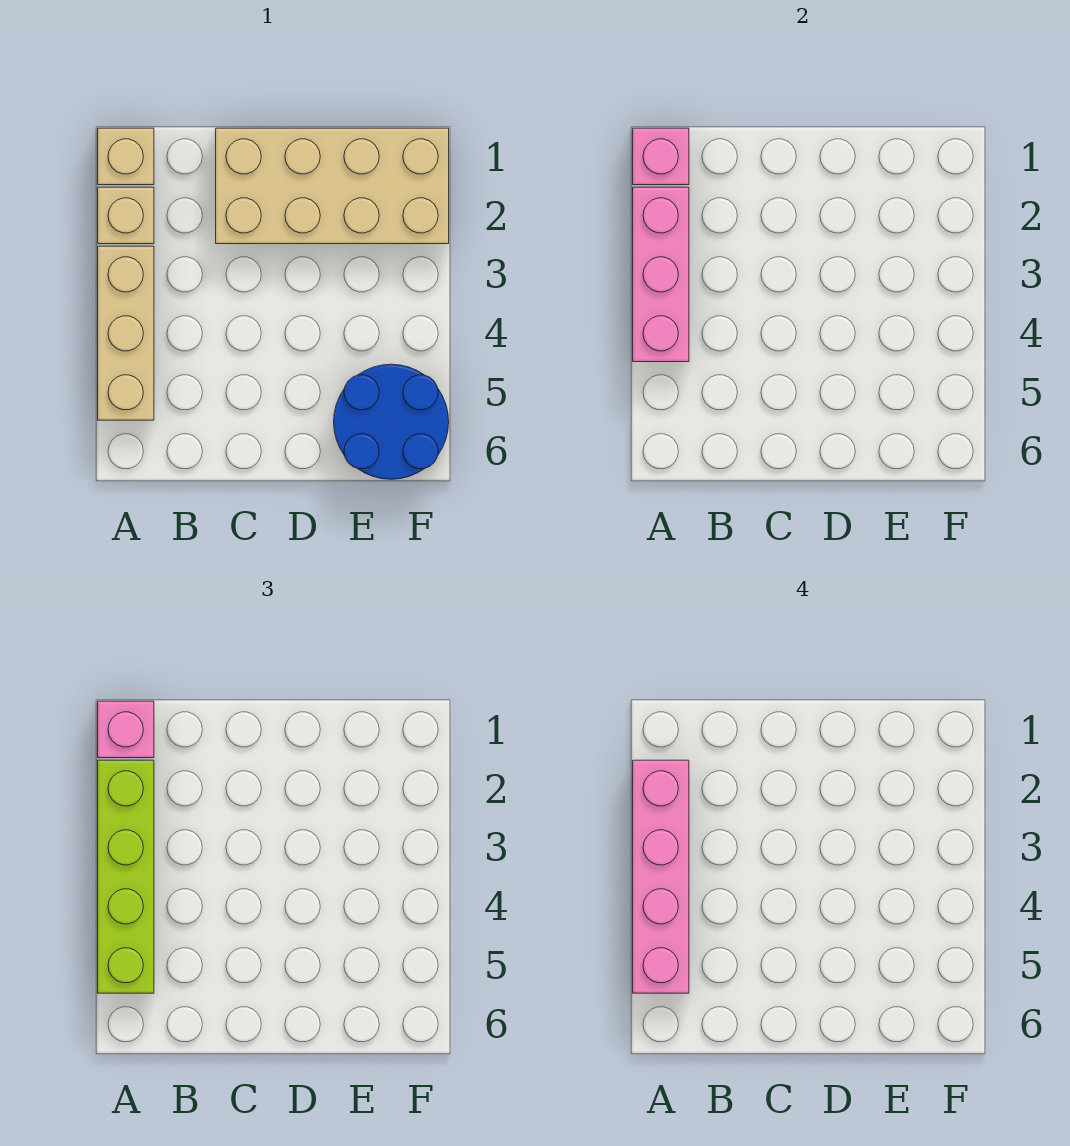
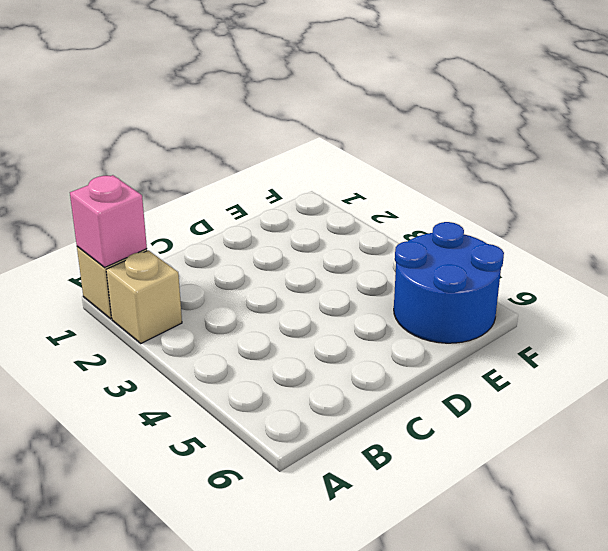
none -> tan 1x3 brick [98,246,154,420]
none -> tan 2x4 brick [216,128,449,244]

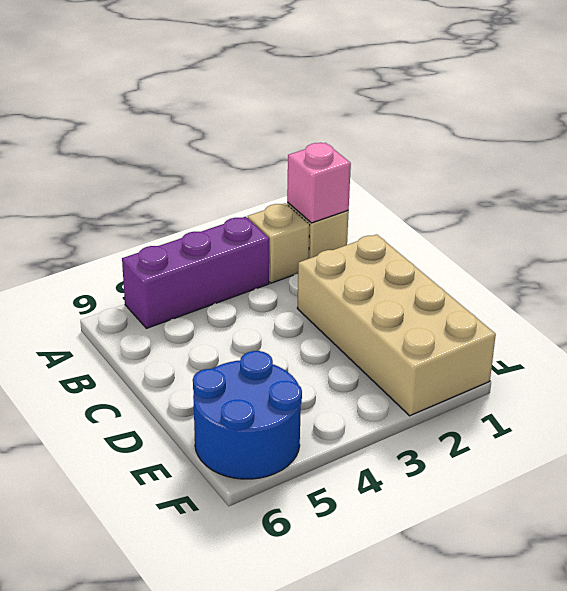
purple 1x3 brick [122,217,269,328] -> tan 1x3 brick [98,246,154,420]
none -> pink 1x3 brick [633,187,689,362]
none -> pink 1x1 brick [98,701,154,758]

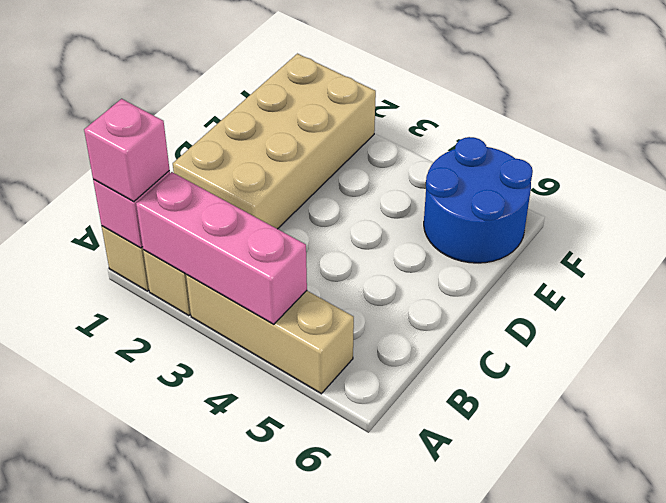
none -> lime 1x4 brick [98,760,154,993]
none -> pink 1x4 brick [633,760,689,993]

